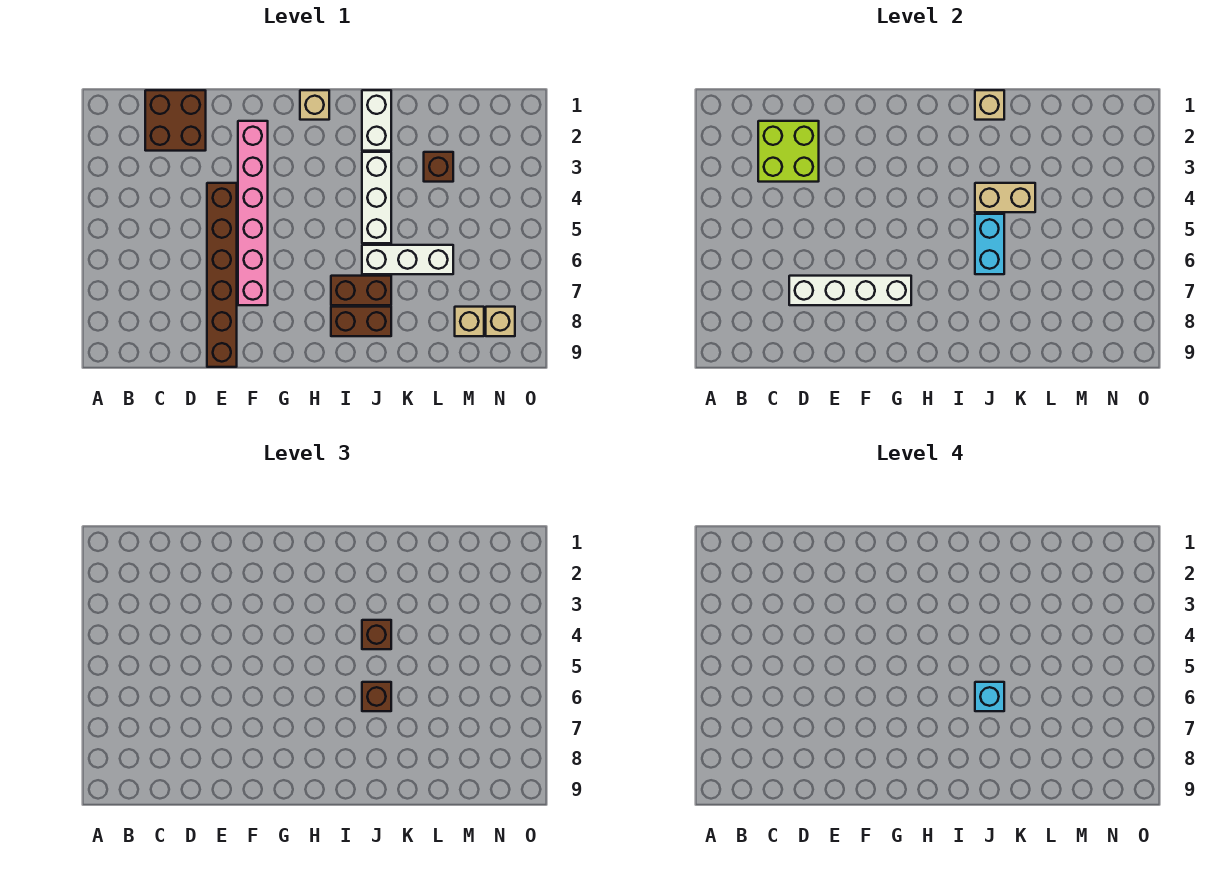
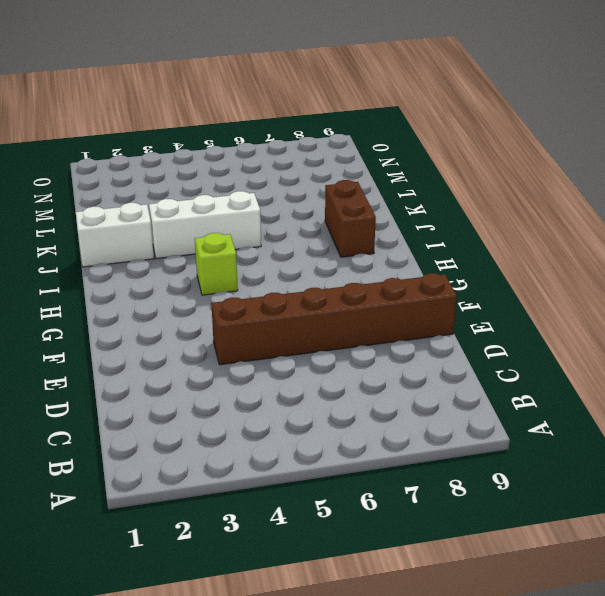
lime 1x1 brick [195,233,238,295] -> none
none -> brown 2x2 brick [145,90,206,151]
none -> pink 1x6 brick [238,121,268,305]
none -> tan 1x1 brick [300,90,329,120]

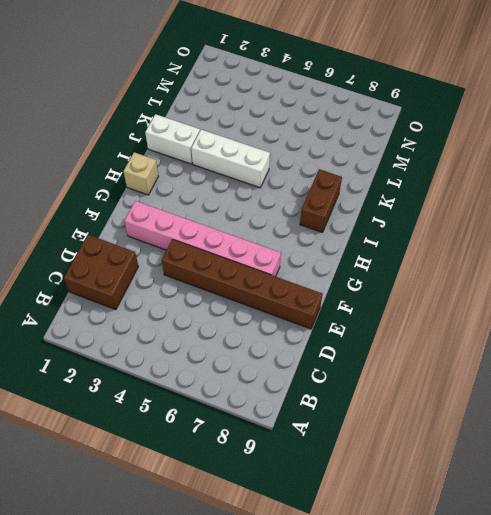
none -> brown 1x2 brick [331,276,391,305]
none -> white 1x3 brick [362,245,453,274]
none -> brown 1x1 brick [424,152,453,182]

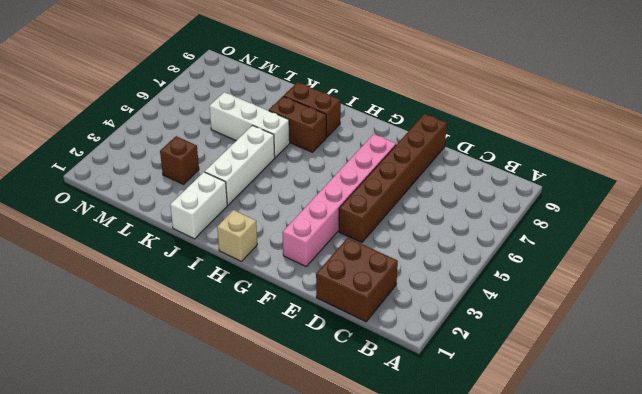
none -> tan 1x1 brick [455,307,484,336]
none -> tan 1x1 brick [486,307,515,336]
none -> lime 2x2 brick [758,121,819,182]

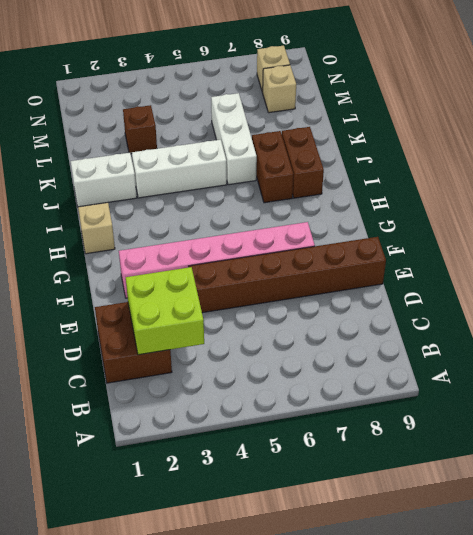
none -> white 1x4 brick [789,276,911,305]
none -> tan 1x1 brick [975,90,1004,120]
none -> tan 1x2 brick [975,183,1035,212]

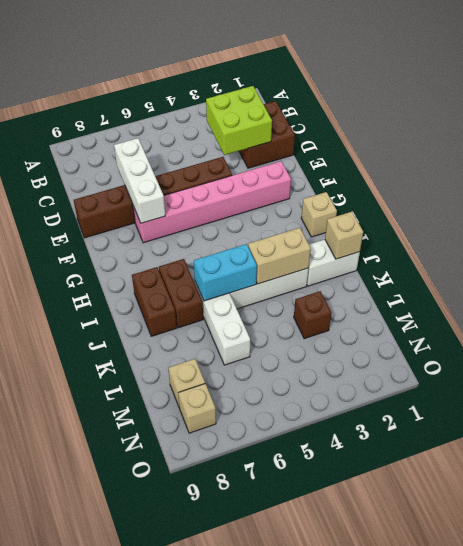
white 1x3 brick [114,138,165,223] -> white 1x4 brick [789,276,911,305]
tan 1x2 brick [248,228,311,284] -> tan 1x2 brick turned to [975,183,1035,212]
none -> brown 1x1 brick [362,620,391,649]
none -> brown 1x1 brick [362,682,391,711]
none -> cyan 1x1 brick [975,682,1004,711]

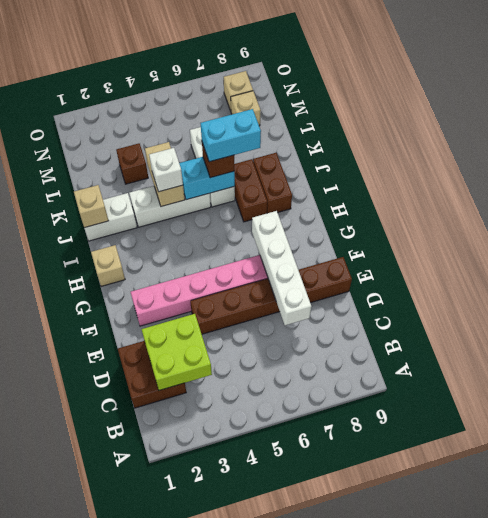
white 1x1 brick [149,148,183,192] -> brown 1x1 brick [362,620,391,649]
cyan 1x2 brick [201,109,261,162] -> cyan 1x1 brick [975,682,1004,711]

